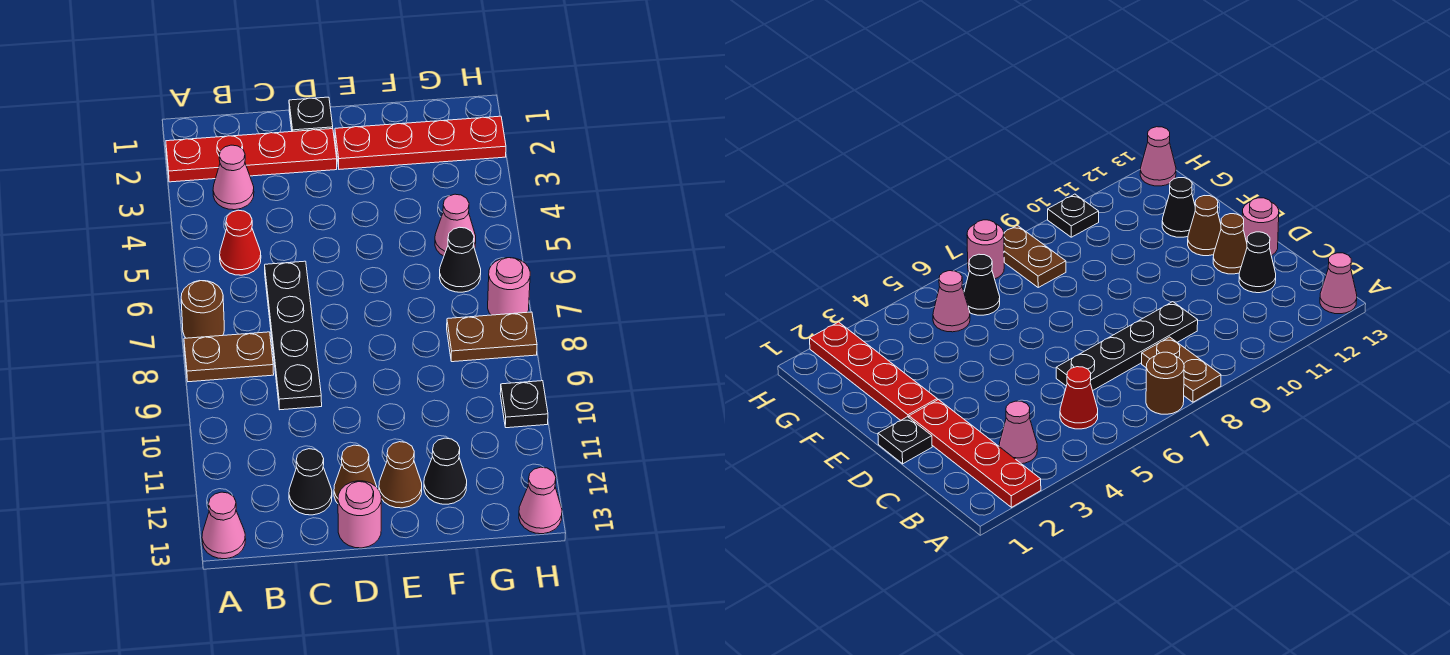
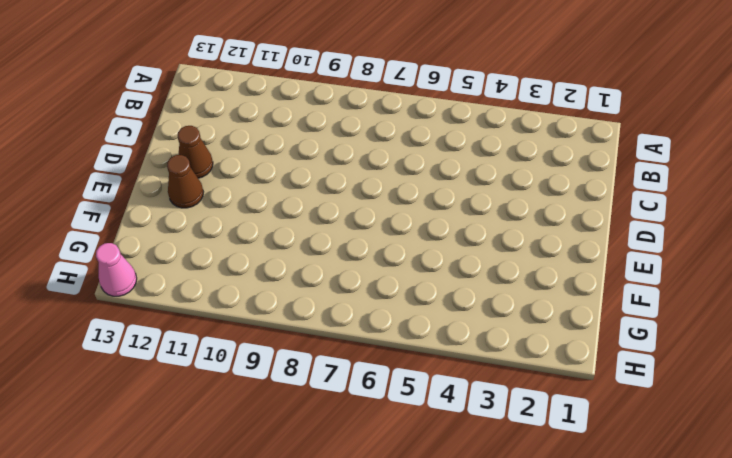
none -> red 1x4 plate [166,129,337,182]
none -> brown 1x1 round brick [181,281,224,338]
none -> brown 1x2 plate [184,332,274,382]

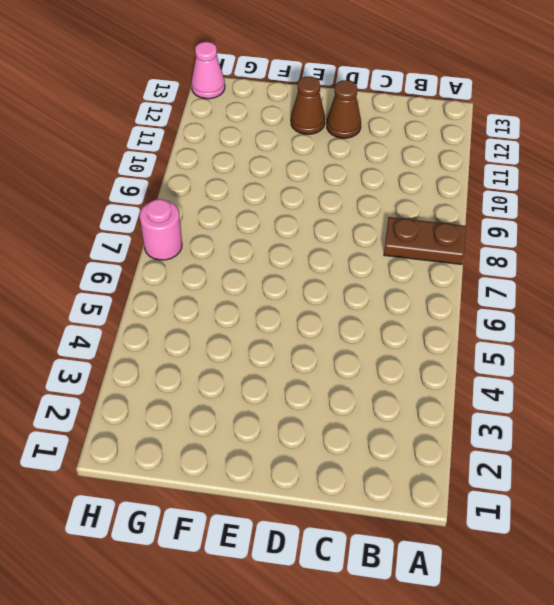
none -> red 1x4 plate [166,129,337,182]
none -> brown 1x1 round brick [181,281,224,338]
none -> pink 1x1 cone [202,492,246,559]

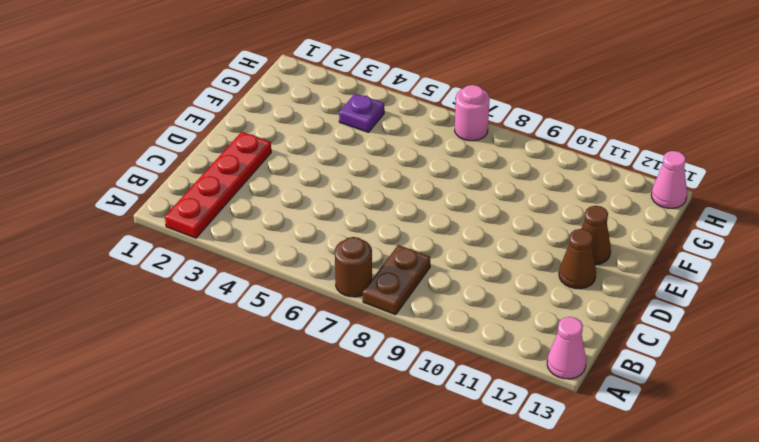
purple 1x1 plate [339,93,384,132] -> none
none -> pink 1x1 cone [213,145,254,210]
none -> red 1x1 cone [220,210,261,275]
none -> black 1x4 plate [265,261,322,410]

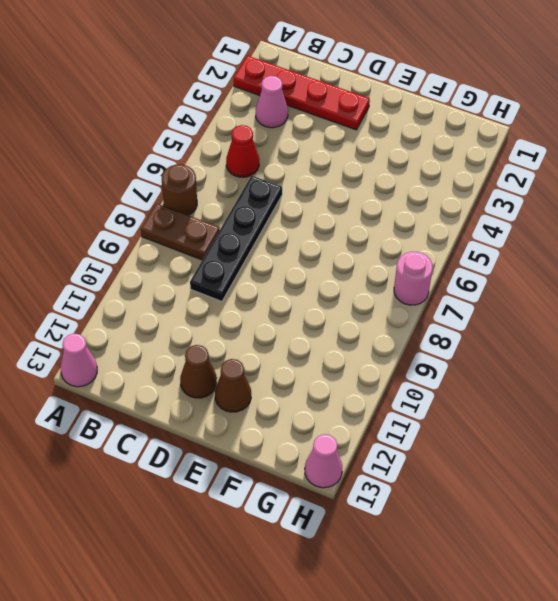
none -> black 1x1 cone [289,449,332,515]
none -> black 1x1 plate [289,97,333,132]
none -> pink 1x1 round brick [338,481,382,548]

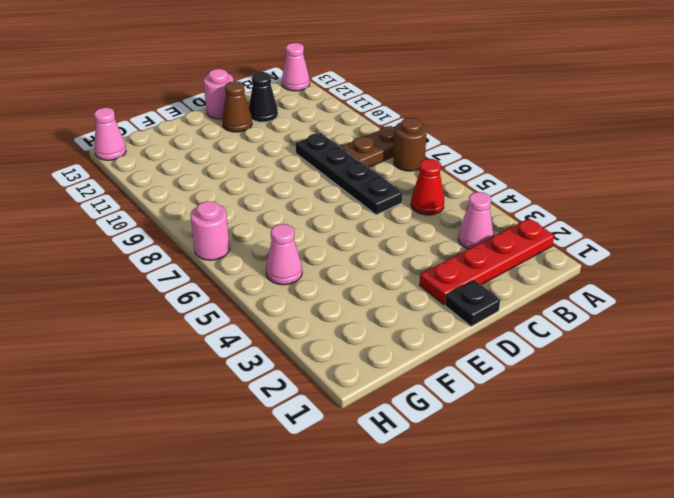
none -> red 1x4 plate [335,116,506,169]
none -> brown 1x1 cone [379,442,422,508]
none -> black 1x1 cone [424,438,467,504]

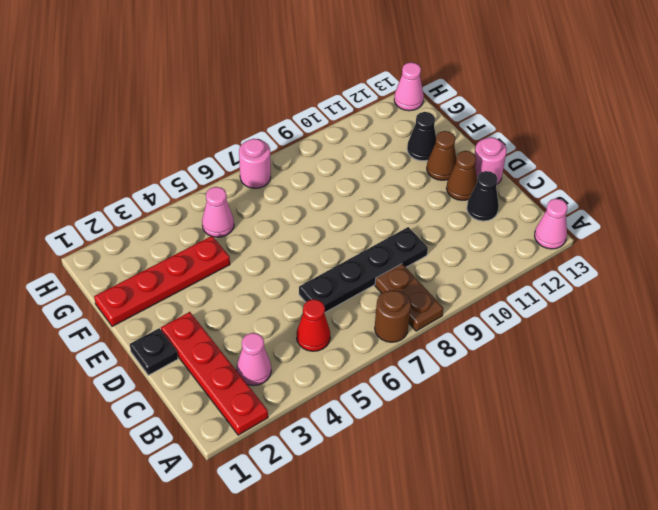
red 1x4 plate [94,236,230,327] -> red 1x4 plate turned to [335,116,506,169]
none -> black 1x1 cone [439,227,481,292]
none -> brown 1x2 plate [447,312,537,362]
none -> black 1x1 plate [500,381,548,428]

